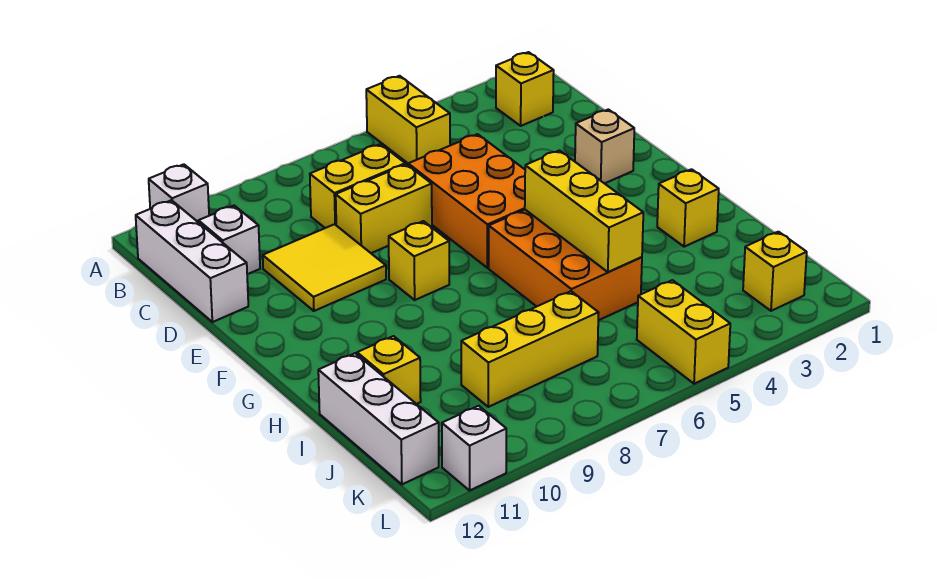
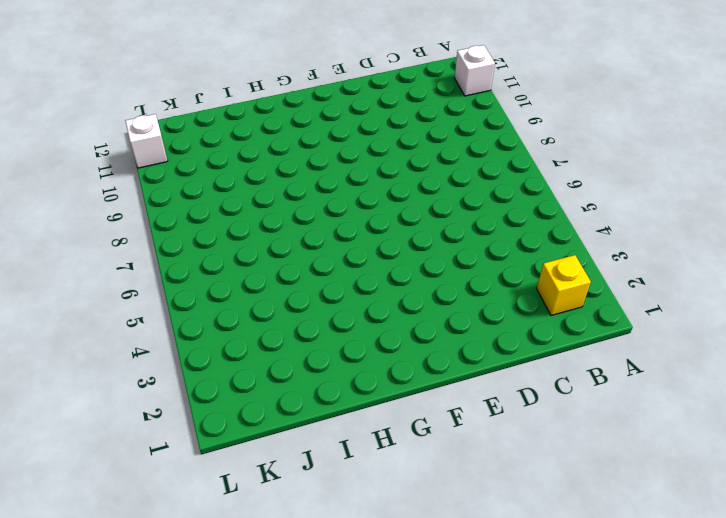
none -> yellow 1x2 brick [366,76,450,163]
none -> white 1x3 brick [136,200,248,322]
none -> yellow 1x2 brick [310,144,405,228]

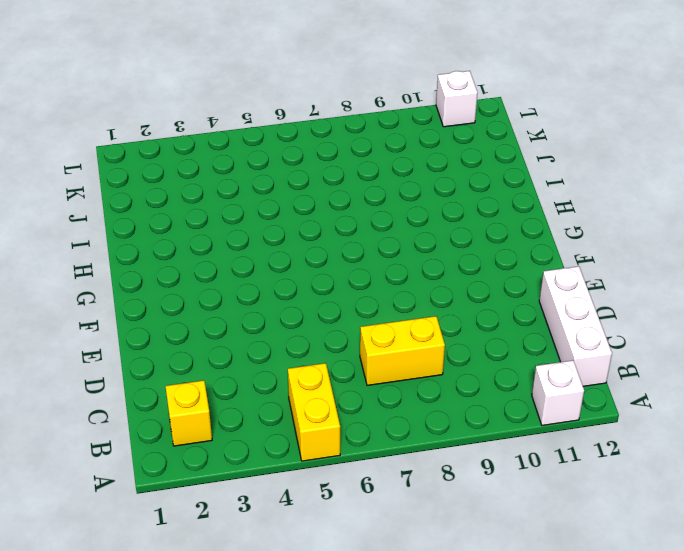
none -> white 1x1 brick [199,206,260,274]
none -> orange 2x3 brick [408,134,525,268]
none -> yellow 1x2 brick [336,164,432,253]

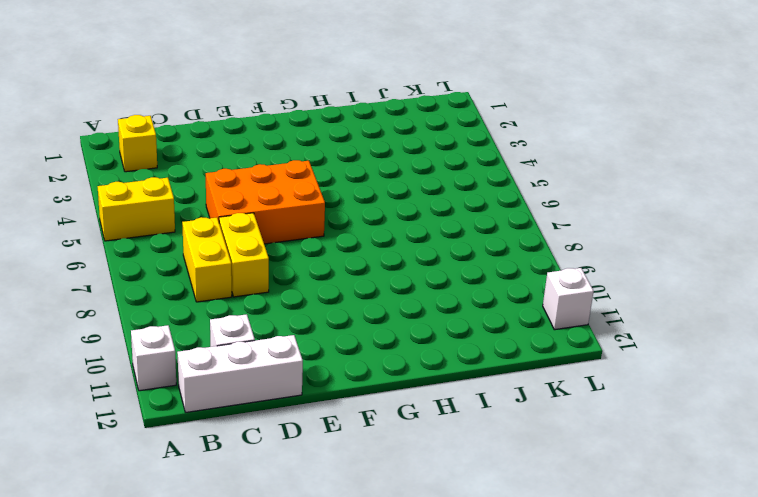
none -> yellow 2x2 tile [263,224,386,311]
none -> tan 1x1 brick [575,109,634,184]
none -> yellow 1x1 brick [389,221,449,300]

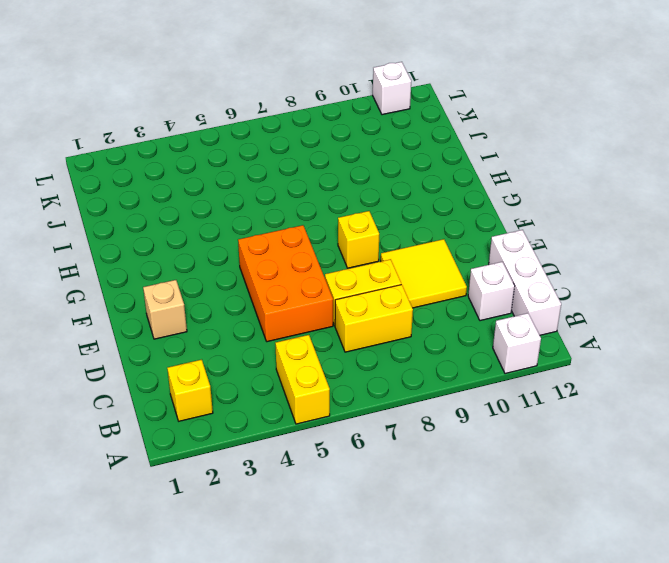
none -> orange 2x3 brick [489,210,642,320]
none -> yellow 1x1 brick [657,169,719,247]
none -> yellow 1x1 brick [357,336,421,404]

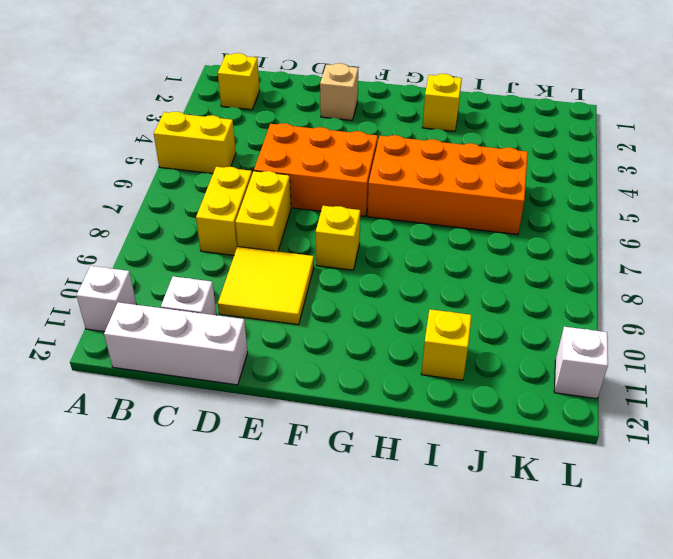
orange 2x4 brick [368,135,528,235] -> orange 2x3 brick [489,210,642,320]
none -> white 1x3 brick [318,353,439,484]
none -> yellow 1x3 brick [461,291,599,407]
none -> yellow 1x1 brick [743,232,807,311]

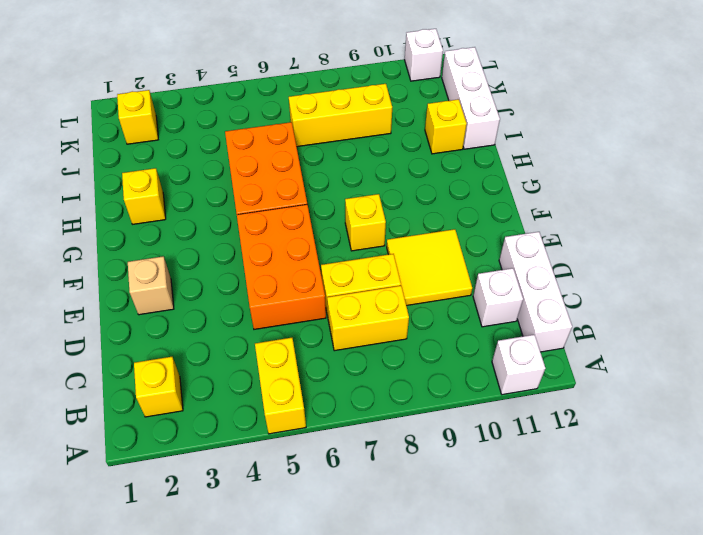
none -> yellow 1x2 brick [637,280,730,384]
none -> yellow 1x3 brick [525,150,643,272]

